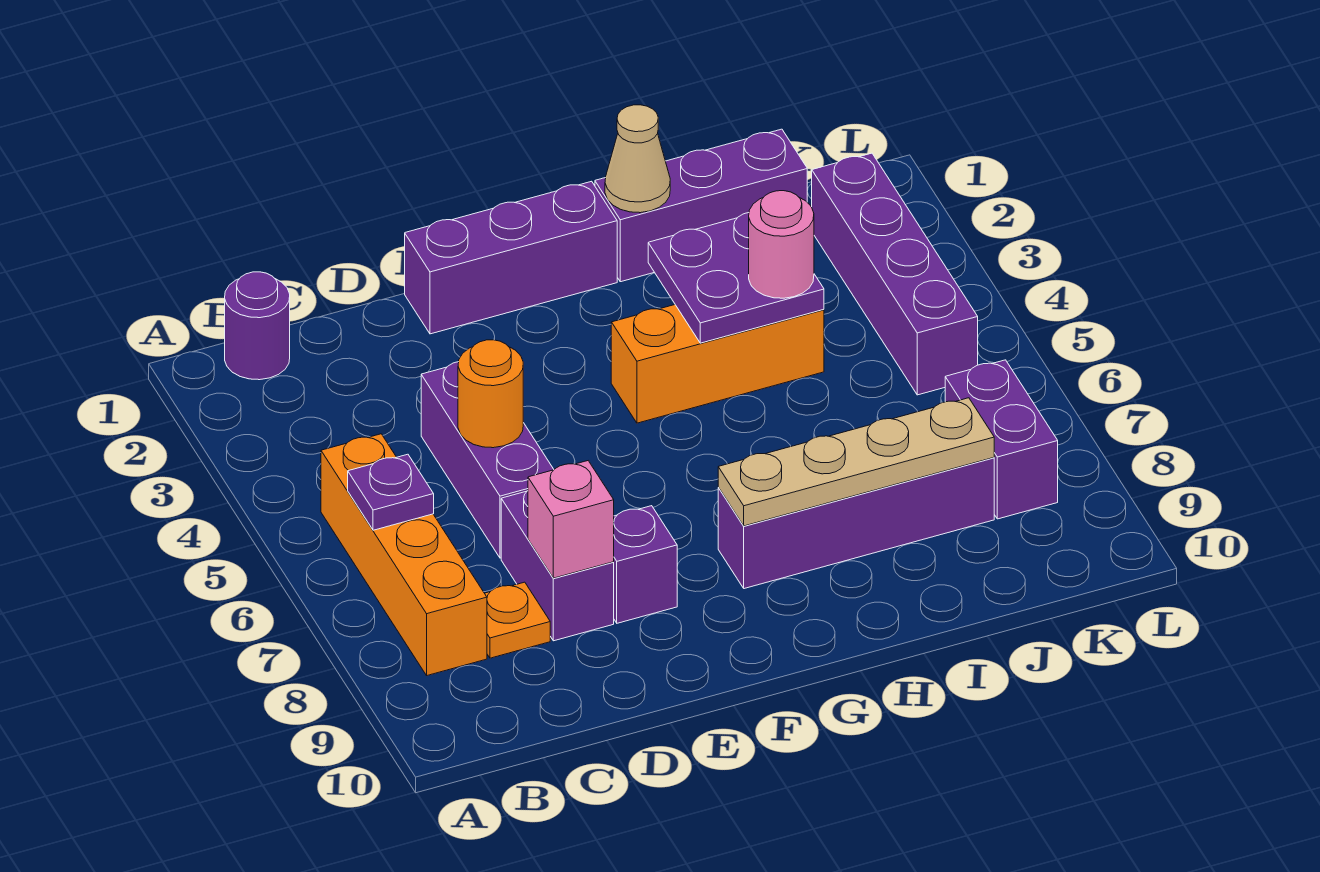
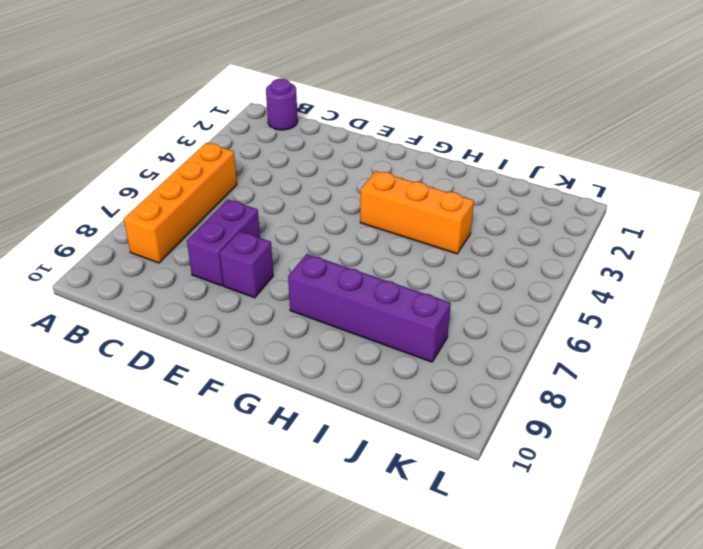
none -> orange 1x1 plate [485,582,550,658]
none -> purple 1x3 brick [421,362,554,558]
none -> purple 1x3 brick [405,181,617,334]

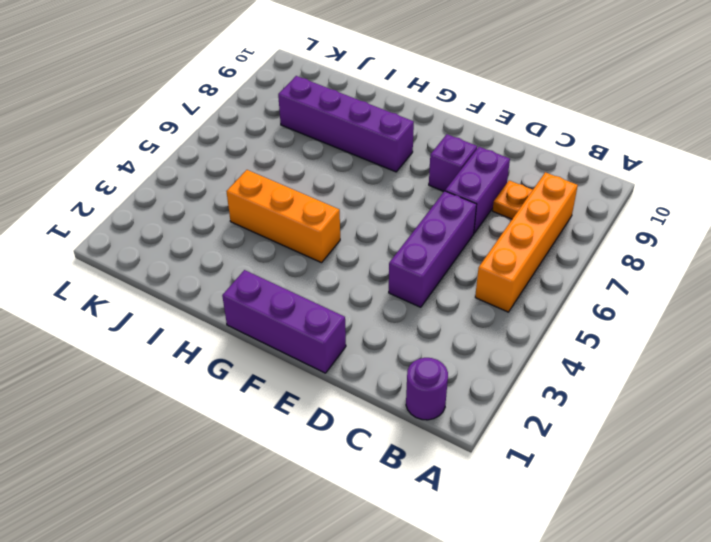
none -> purple 1x3 brick [595,129,807,282]
none -> purple 1x4 brick [812,153,978,395]
none -> purple 1x2 brick [945,360,1058,519]

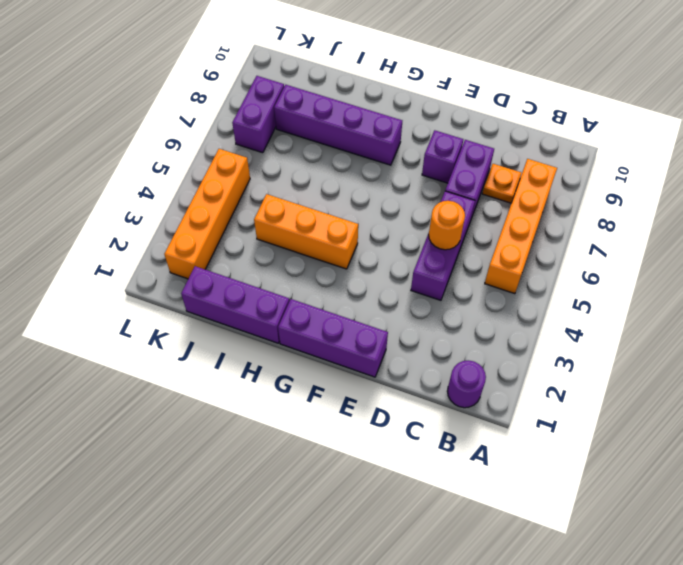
orange 1x4 brick [164,149,250,279] -> purple 1x4 brick [812,153,978,395]
none -> purple 1x1 plate [348,454,434,530]
none -> pink 1x1 brick [528,461,614,578]
none -> tan 1x4 plate [718,398,994,526]

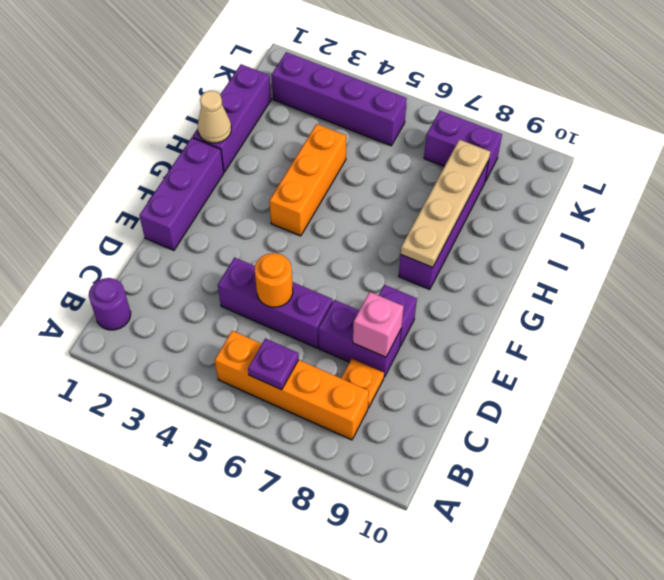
none -> purple 2x2 plate [648,213,824,343]
none -> pink 1x1 round brick [749,191,814,298]

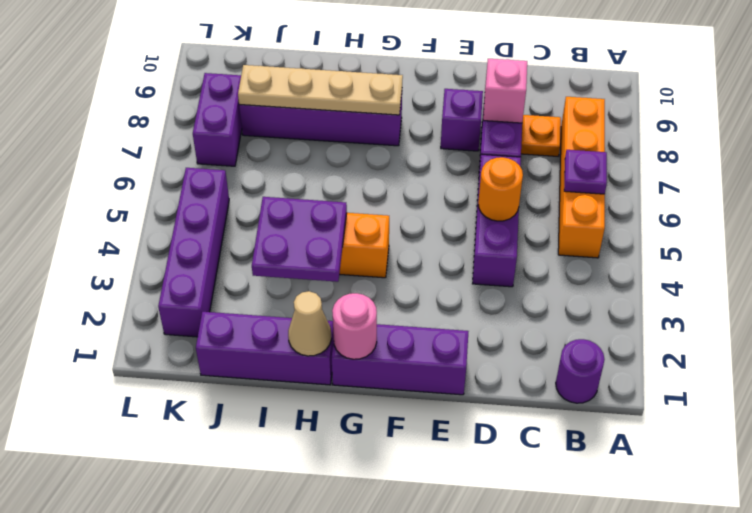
pink 1x1 round brick [332,293,377,359] -> pink 1x1 round brick moved to [749,191,814,298]

